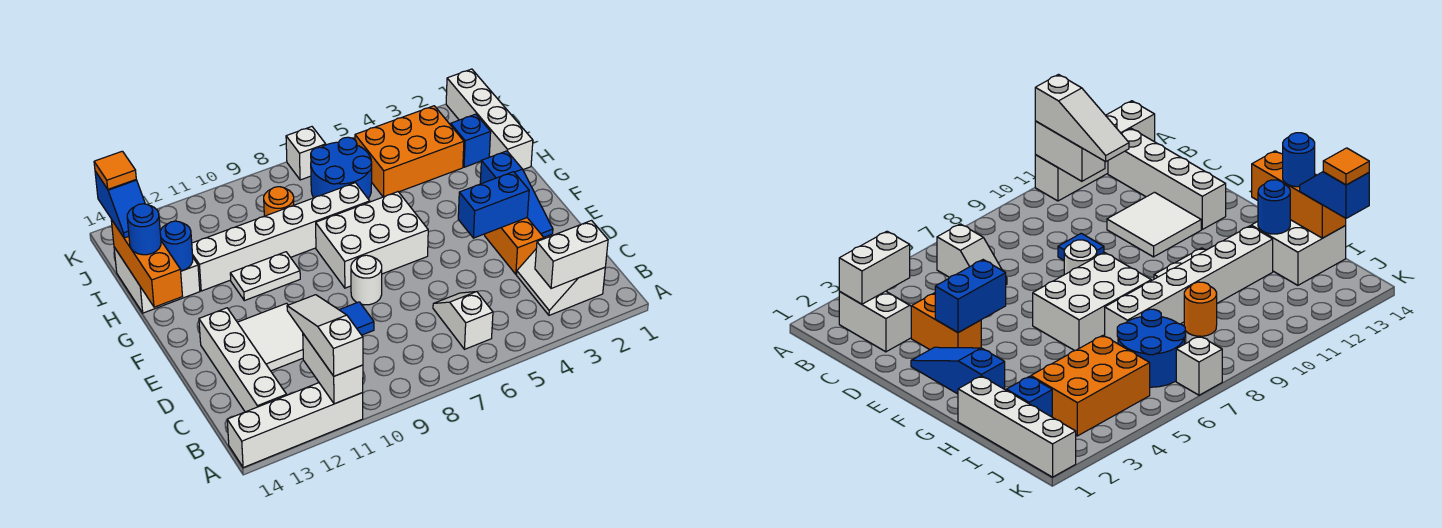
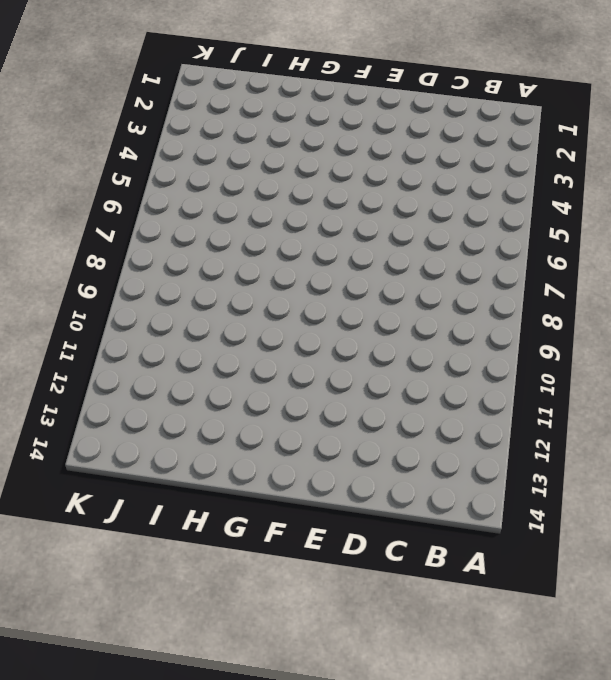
none -> white 1x4 brick [227,383,363,468]
none -> white 2x2 slope [517,250,605,315]
none -> white 1x2 slope [433,292,493,349]

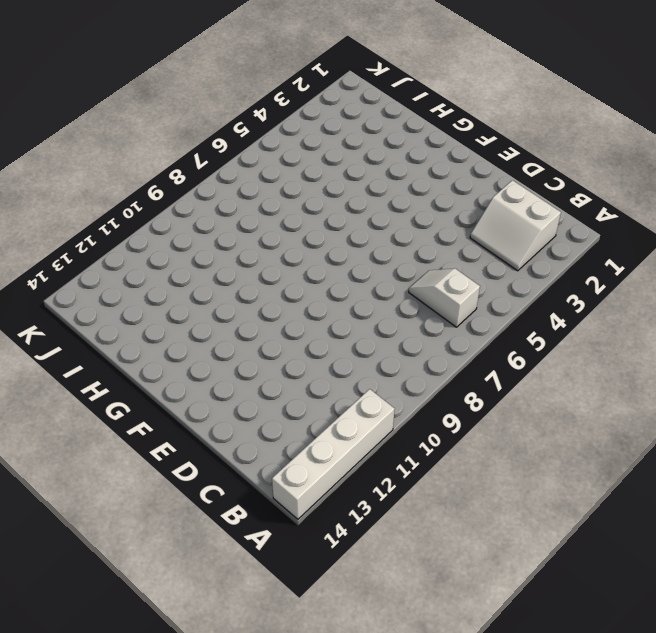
none -> white 1x4 brick [199,308,287,412]
none -> orange 1x2 brick [485,218,544,274]
none -> blue 1x1 tile [340,302,374,335]

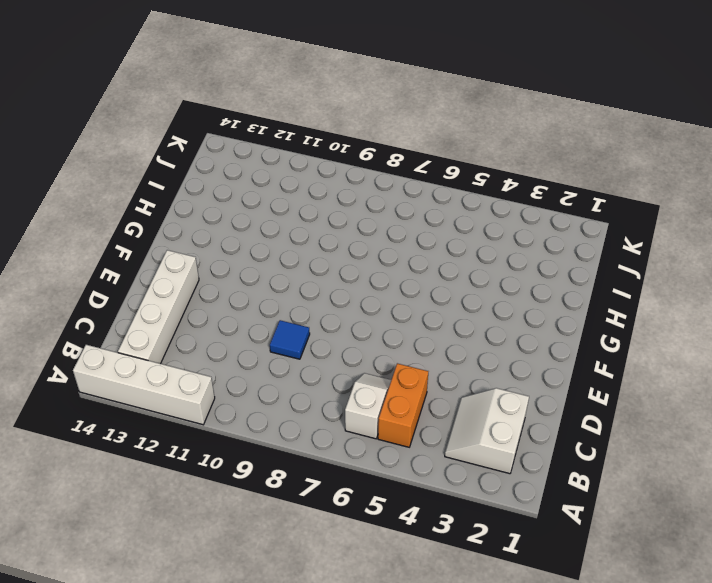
orange 1x2 brick [378,363,428,447] -> orange 1x2 brick moved to [485,218,544,274]
none -> white 2x2 tile [237,303,303,371]
none -> blue 1x3 slope [480,151,553,237]
none -> white 1x1 round brick [351,255,382,305]

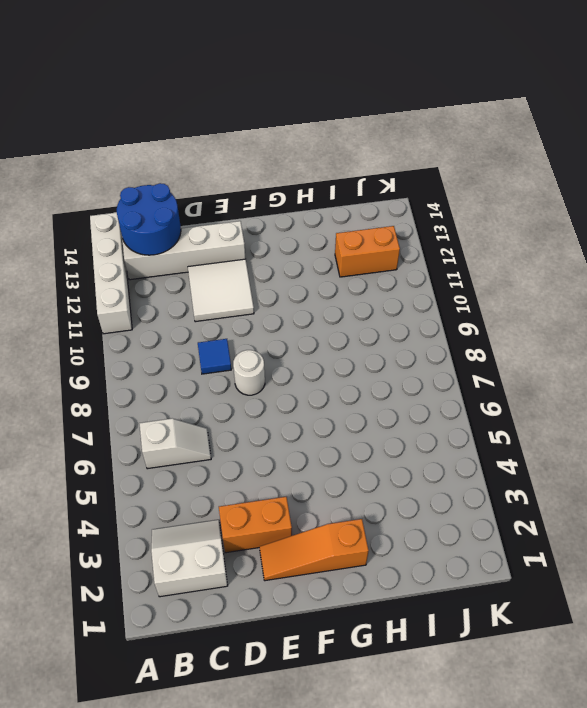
blue 2x2 round brick [117,183,181,255] -> blue 2x2 round brick moved to [311,137,372,199]
orange 1x3 slope [259,519,369,581] -> blue 1x3 slope [480,151,553,237]
orange 1x2 brick [335,226,400,277] -> none
none -> white 2x3 brick [316,192,428,288]
none -> white 1x2 plate [230,252,300,301]
none -> white 1x4 brick [446,69,533,170]

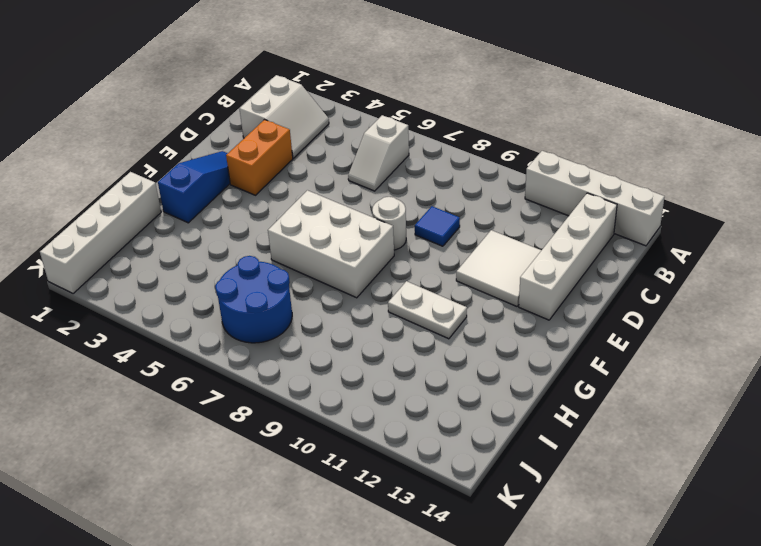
none -> white 1x6 brick [192,183,370,291]
none -> white 2x2 brick [114,229,200,313]
none -> blue 1x1 brick [451,114,491,167]

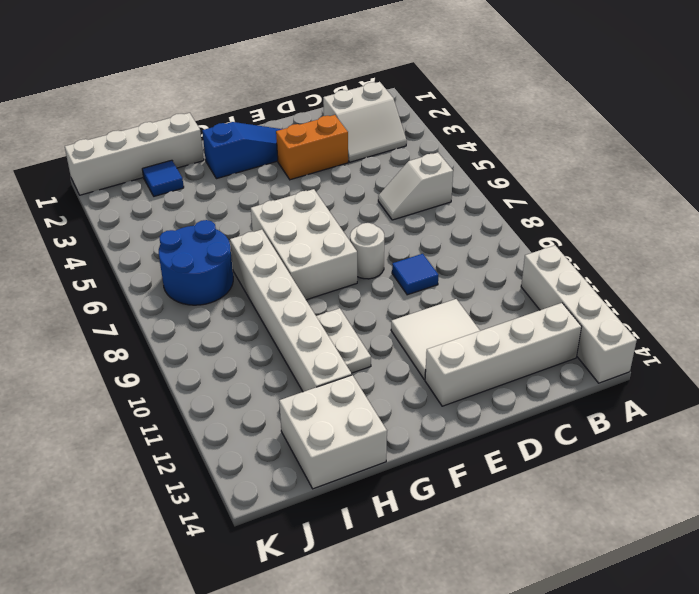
blue 1x1 tile [142,160,184,196] -> blue 1x1 brick [451,114,491,167]
none -> orange 2x3 brick [355,106,464,197]
none -> orange 1x1 round brick [264,187,294,216]
none -> white 1x1 brick [286,127,326,180]

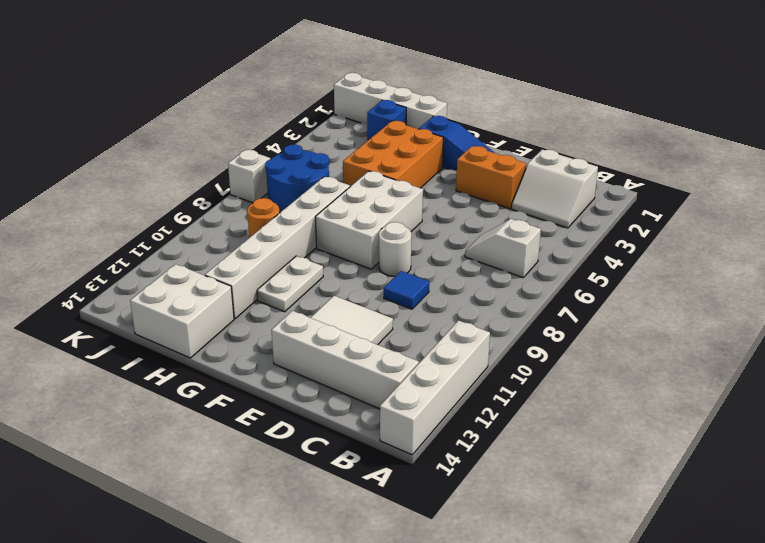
orange 2x3 brick [343,121,443,188] -> orange 2x3 brick moved to [355,106,464,197]
none -> white 1x2 brick [303,334,363,404]
none -> white 1x2 brick [535,221,608,289]
none -> blue 1x2 brick [458,172,529,238]

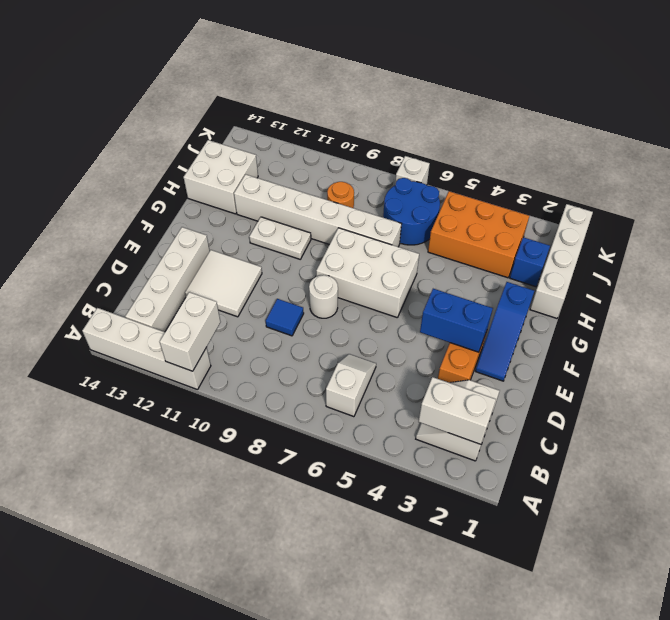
none -> orange 1x3 brick [111,220,182,307]
none -> blue 1x1 round brick [160,221,193,271]
none -> white 1x3 slope [287,295,363,376]

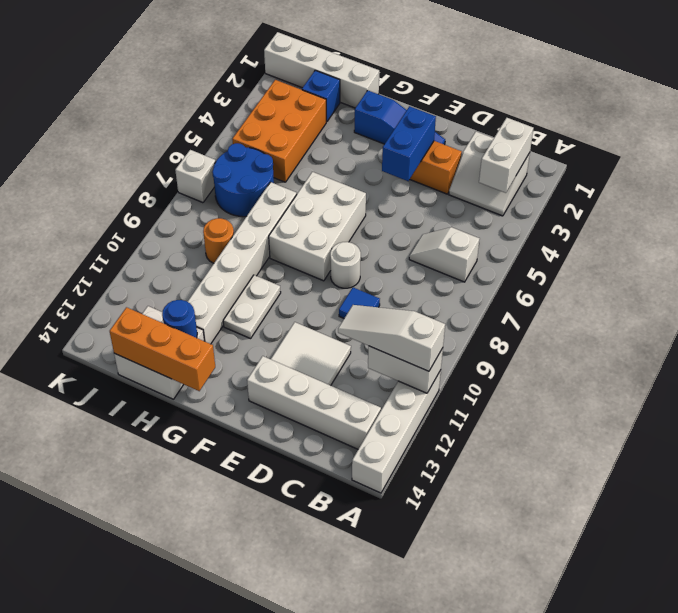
none -> blue 1x1 round brick [127,204,161,255]
none -> blue 1x2 slope [95,171,145,238]
none -> orange 1x1 tile [94,151,136,189]

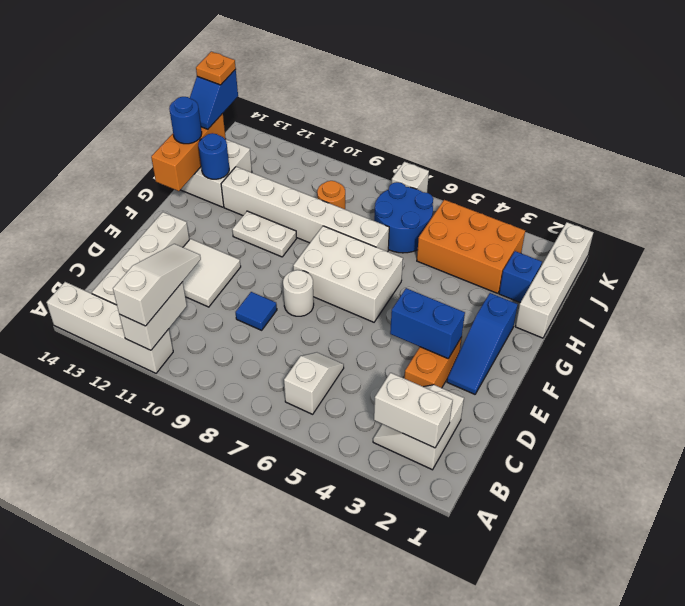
orange 1x1 plate [196,52,236,85] -> orange 1x1 tile [94,151,136,189]

